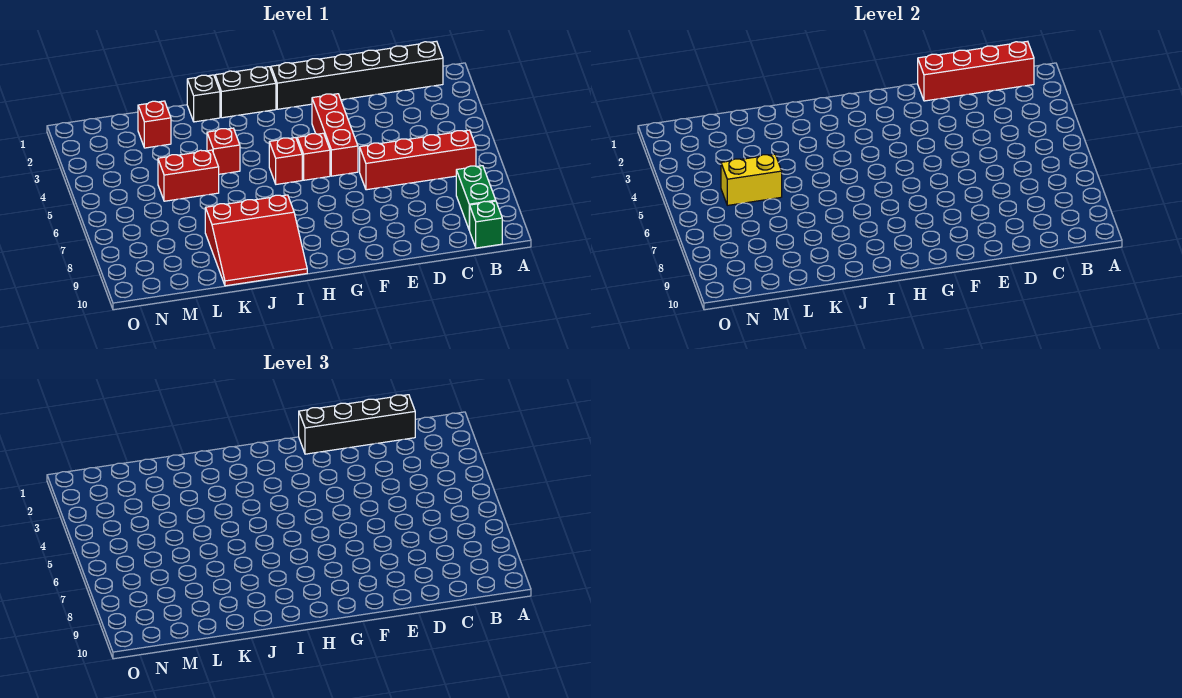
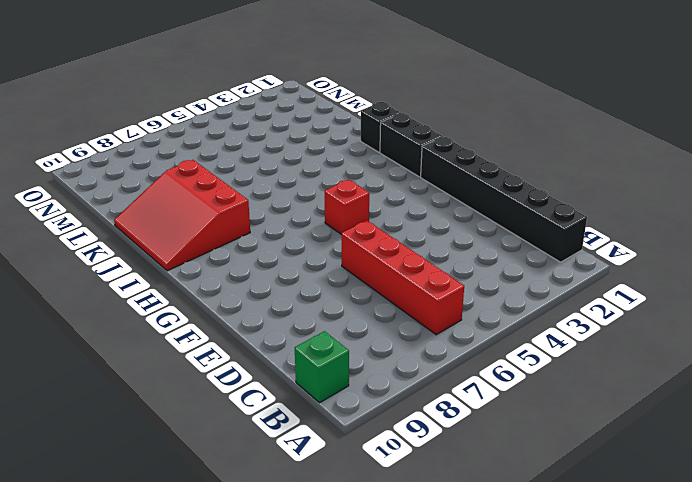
none -> green 1x2 brick [456,166,496,230]
none -> red 1x3 brick [312,94,358,176]
none -> red 1x1 brick [269,138,302,184]

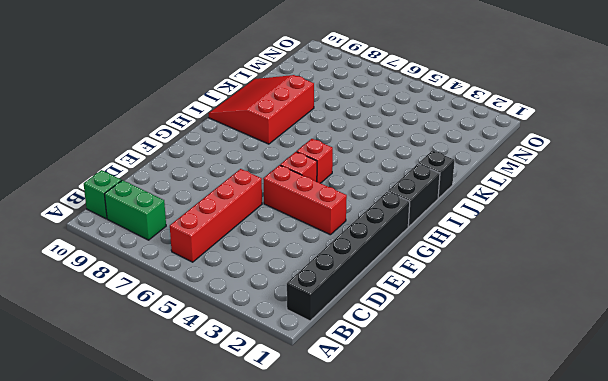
none -> red 1x1 brick [207,128,240,174]
none -> red 1x2 brick [158,150,219,201]
none -> red 1x1 brick [138,101,171,148]

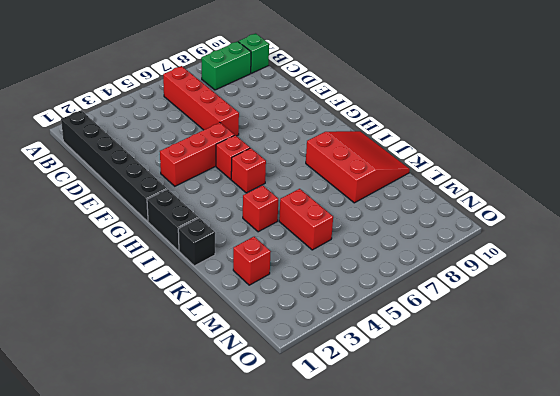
none -> red 1x4 brick [918,41,1034,101]
none -> yellow 1x2 brick [721,154,782,205]
none -> black 1x4 brick [299,395,415,454]

